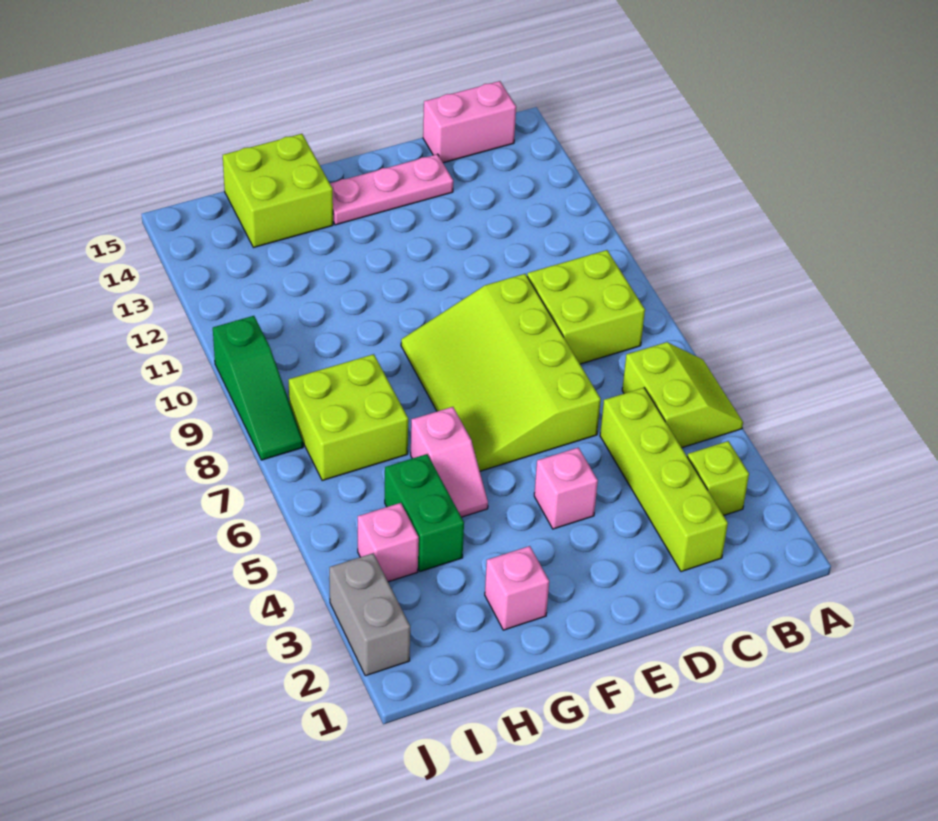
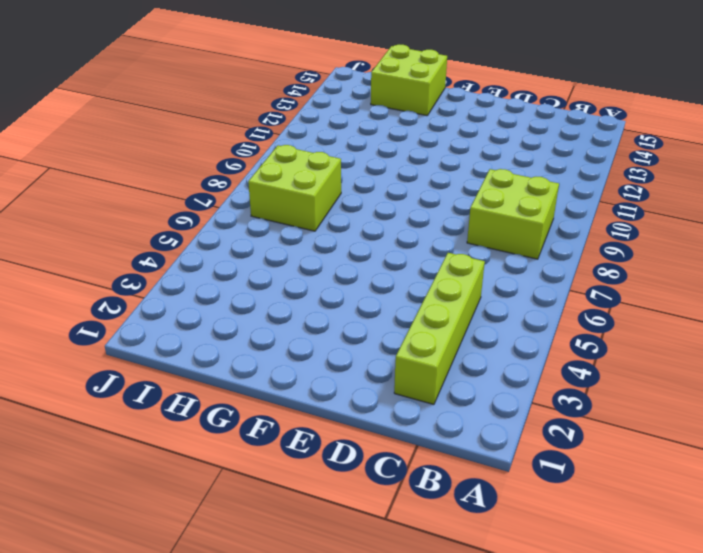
none -> lime 2x2 slope [622,342,743,448]
none -> lime 1x1 brick [687,441,749,516]
none -> pink 1x2 brick [423,81,516,163]

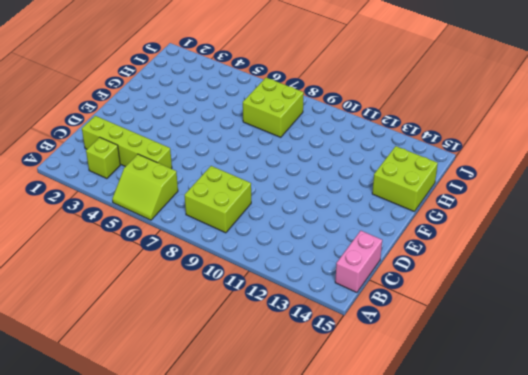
none -> lime 3x4 slope [401,274,601,471]
none -> pink 1x3 plate [330,154,453,225]
none -> pink 1x1 brick [534,448,598,529]

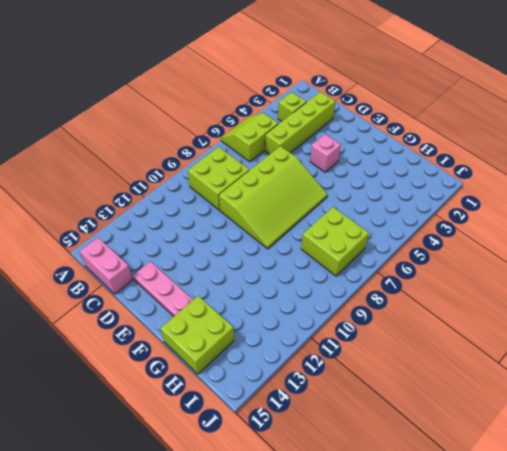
none -> pink 1x1 brick [485,546,549,630]
none -> pink 1x2 slope [411,407,488,517]
none -> green 1x2 brick [385,454,464,572]

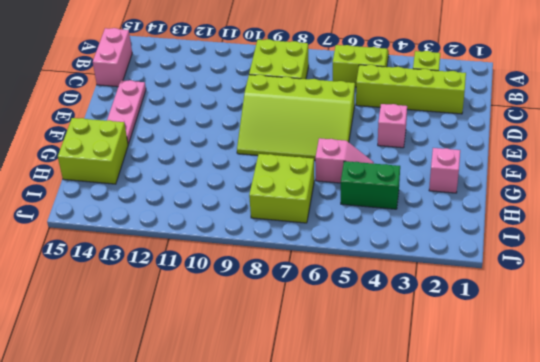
none -> pink 1x1 brick [358,503,419,582]
none -> grey 1x2 brick [329,553,410,676]
none -> green 1x3 slope [213,316,303,460]

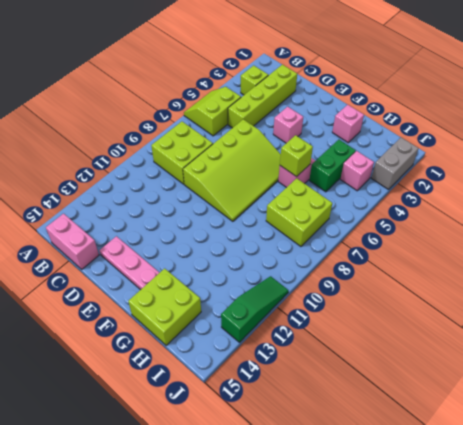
lime 1x1 brick [280,135,313,177] -> none
green 1x3 slope [221,276,289,342] -> green 1x3 slope moved to [213,316,303,460]

